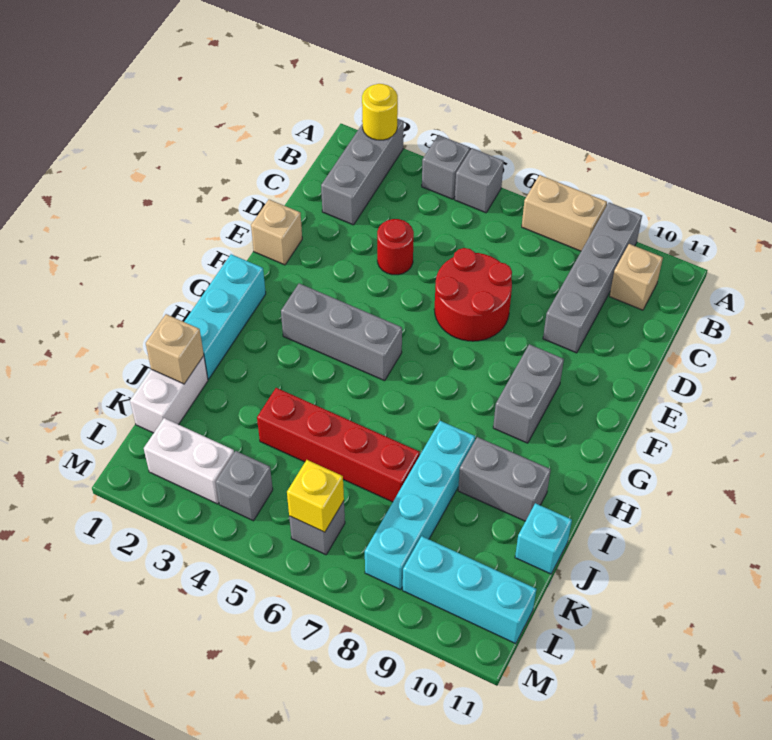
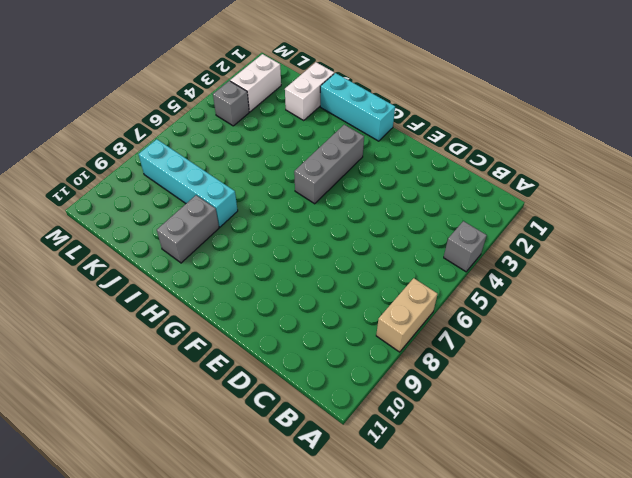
white 1x2 brick [285,62,334,120] -> white 1x2 brick turned to [130,356,208,433]
none -> grey 1x3 brick [321,119,404,225]
none -> grey 1x1 brick [455,148,504,213]
none -> grey 1x4 brick [543,203,642,353]

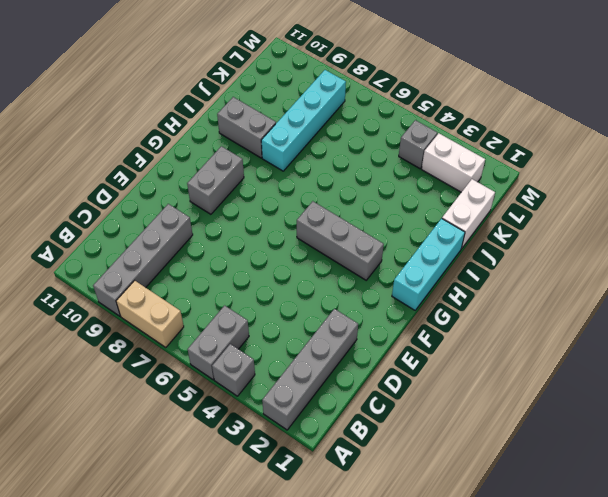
grey 1x4 brick [262,309,358,430] -> grey 1x3 brick [321,119,404,225]
grey 1x2 brick [188,305,249,380] -> grey 1x1 brick [455,148,504,213]
none -> tan 1x1 brick [610,244,663,310]
none -> red 1x1 round brick [377,219,414,275]
none -> red 2x2 round brick [434,248,512,341]

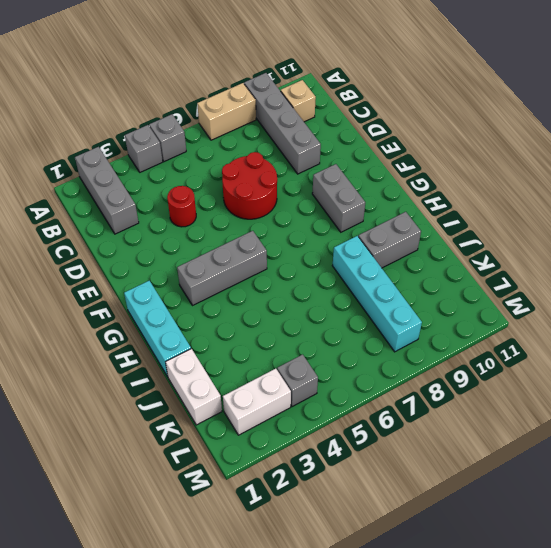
none -> tan 1x1 brick [251,200,302,265]
none -> red 1x4 brick [257,388,420,502]
none -> cyan 1x1 brick [515,503,572,574]

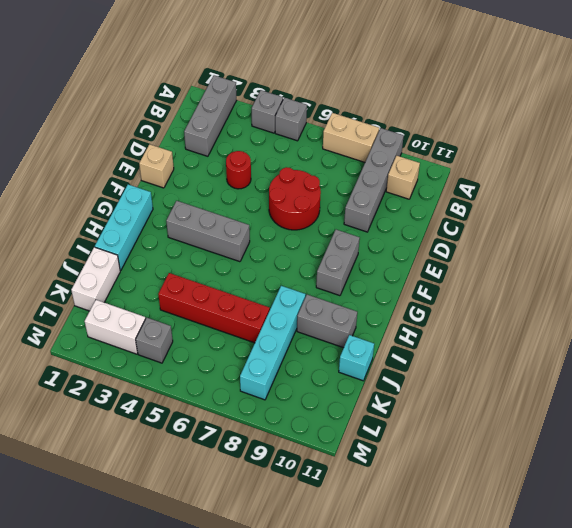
none -> grey 1x1 brick [289,501,345,555]
none -> cyan 1x3 brick [403,536,536,644]
none -> yellow 1x1 round brick [362,84,398,140]

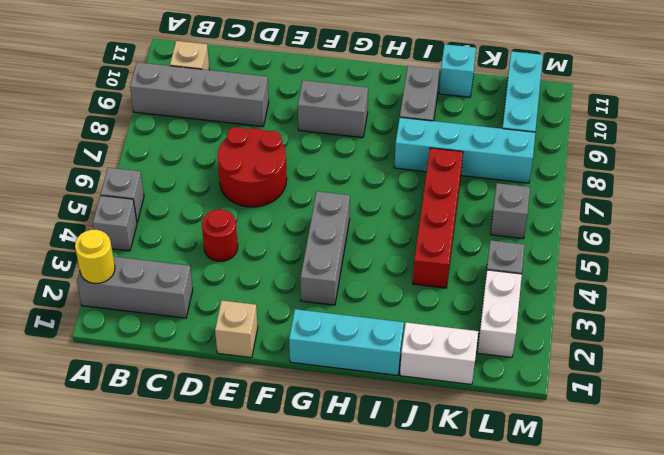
none -> tan 1x2 brick [522,175,607,251]
none -> tan 1x1 brick [146,314,204,384]
none -> yellow 1x1 brick [287,460,344,532]

